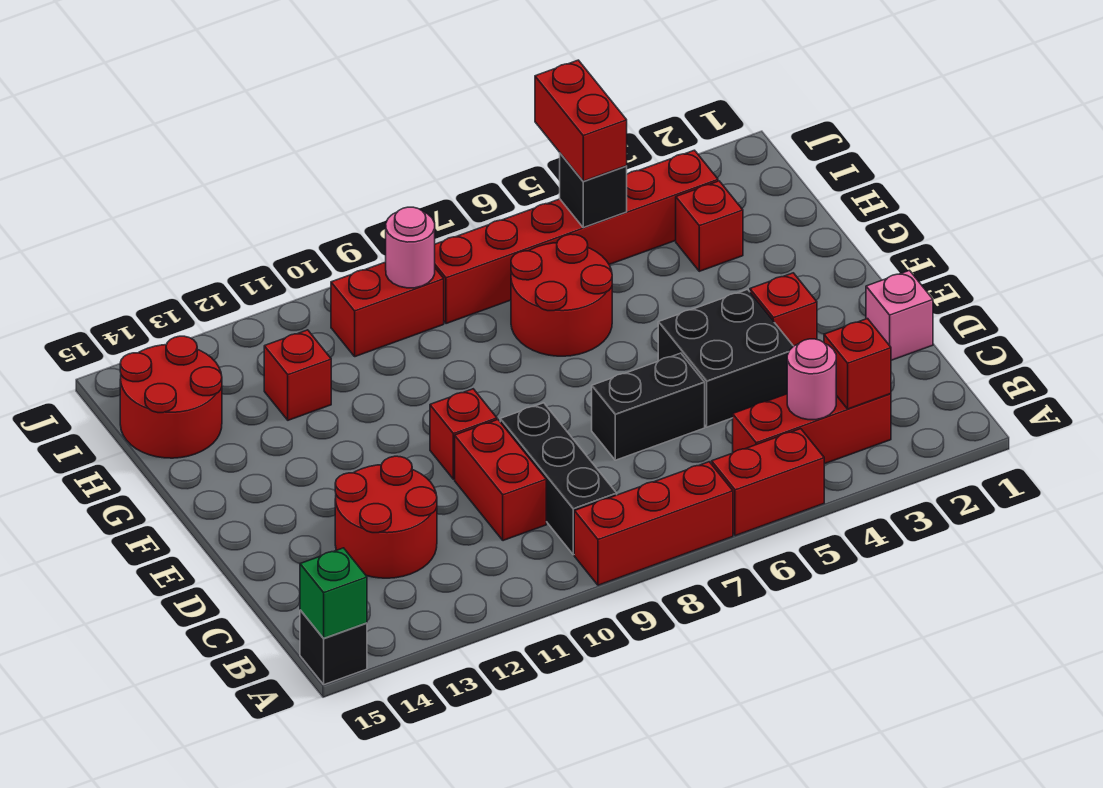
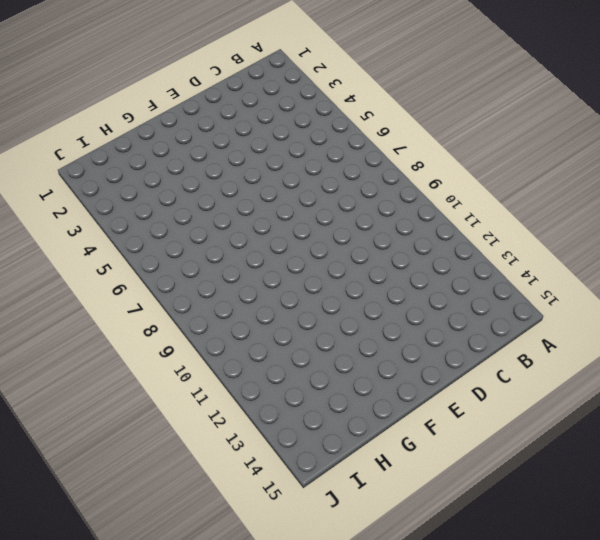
none -> red 1x2 brick [712,429,824,536]
none -> red 1x3 brick [574,462,733,585]
none -> black 1x1 brick [300,610,367,685]

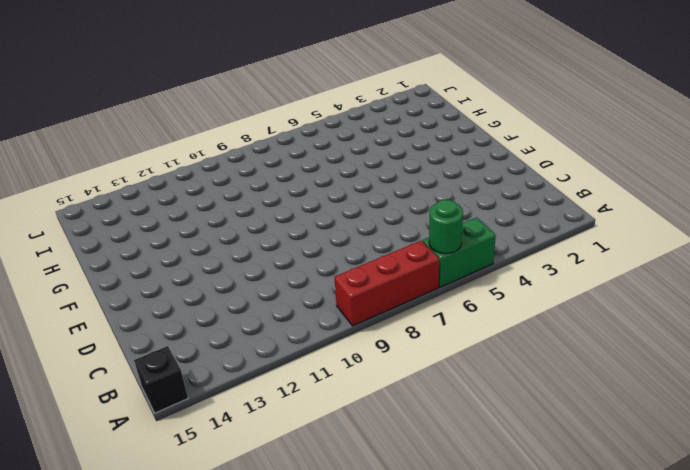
green 1x2 brick [423,218,496,287] -> red 1x2 brick [712,429,824,536]
green 1x1 round brick [429,199,463,254] -> none
none -> red 1x3 brick [733,394,891,464]
none -> black 1x3 brick [500,403,617,555]
none -> red 1x2 brick [455,420,546,541]

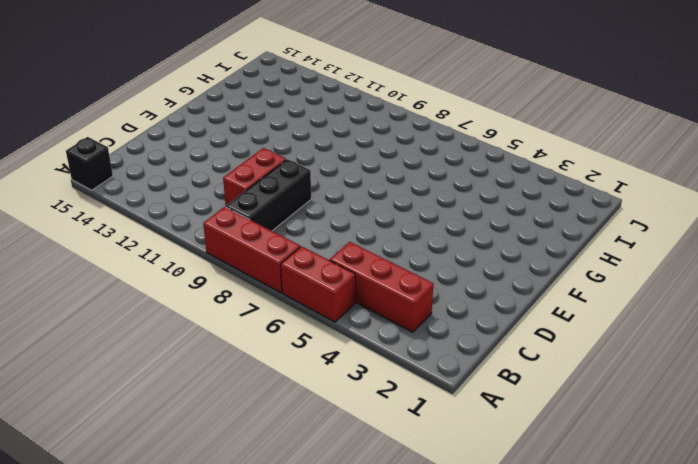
none -> red 2x2 round brick [335,456,437,578]
none -> pink 1x1 brick [866,270,933,360]
none -> black 2x2 brick [658,289,793,427]

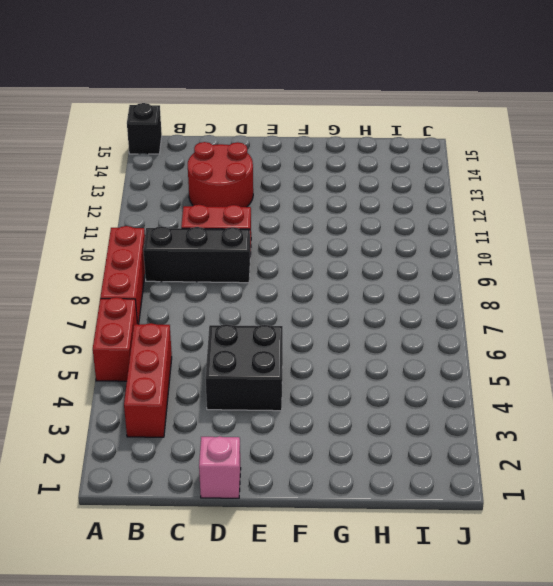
none -> black 1x2 brick [592,353,705,460]
none -> red 1x1 brick [750,273,817,346]
none -> red 1x1 brick [430,389,497,479]

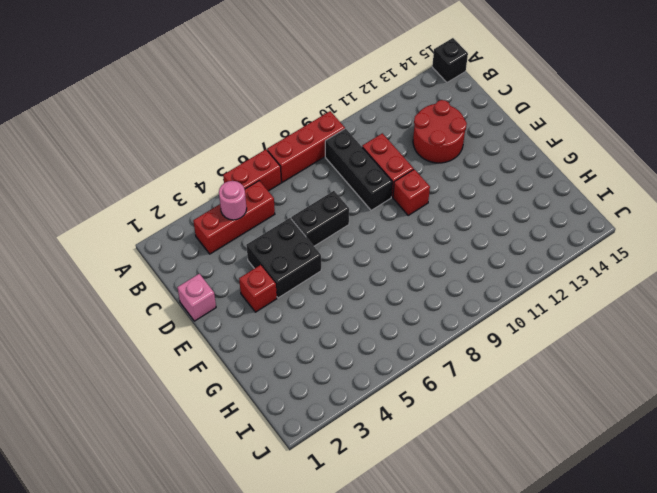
none -> red 2x2 round brick [511,234,612,356]
none -> red 1x1 brick [676,181,743,271]
none -> red 1x1 brick [264,330,331,420]

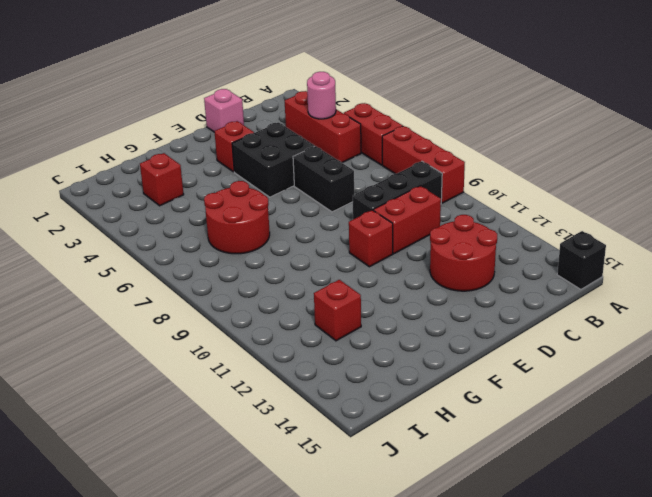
none -> red 2x2 round brick [120,336,222,458]
none -> red 1x6 brick [435,150,718,324]
none -> red 1x2 brick [331,262,444,357]

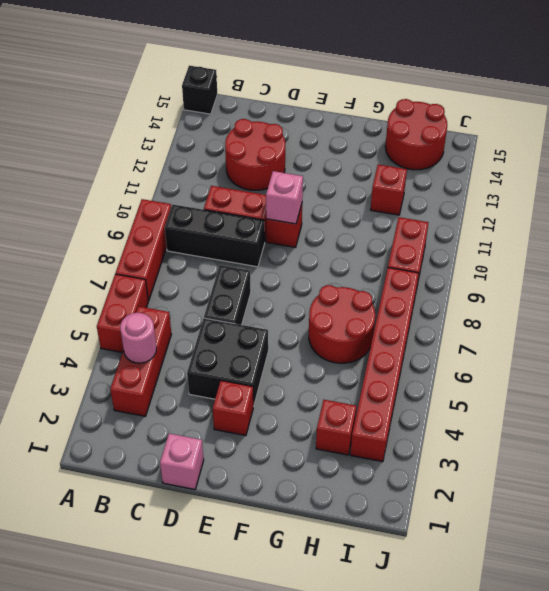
pink 1x1 brick [266,171,303,224] -> none
none -> green 1x1 brick [300,548,367,638]
none -> red 1x1 brick [824,319,891,409]
none -> black 1x1 brick [560,153,627,228]

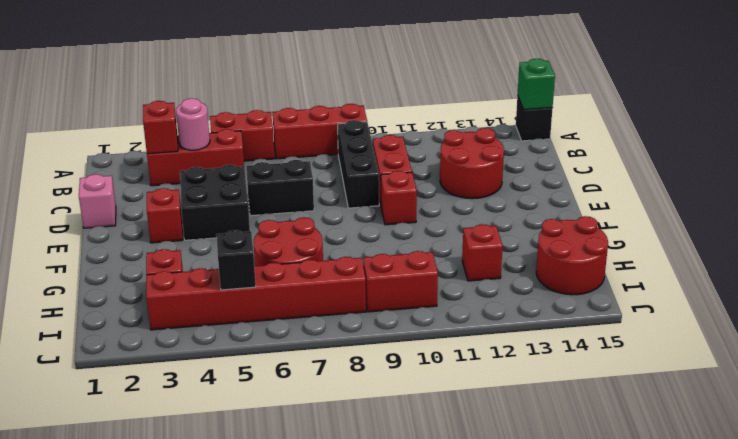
none -> pink 1x1 round brick [386,207,435,288]
none -> red 1x2 brick [535,60,627,181]

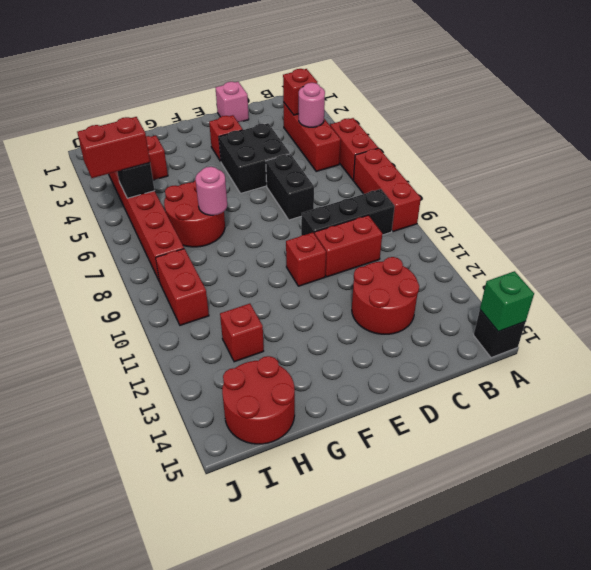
pink 1x1 round brick [195,167,227,215] -> pink 1x1 round brick moved to [386,207,435,288]

